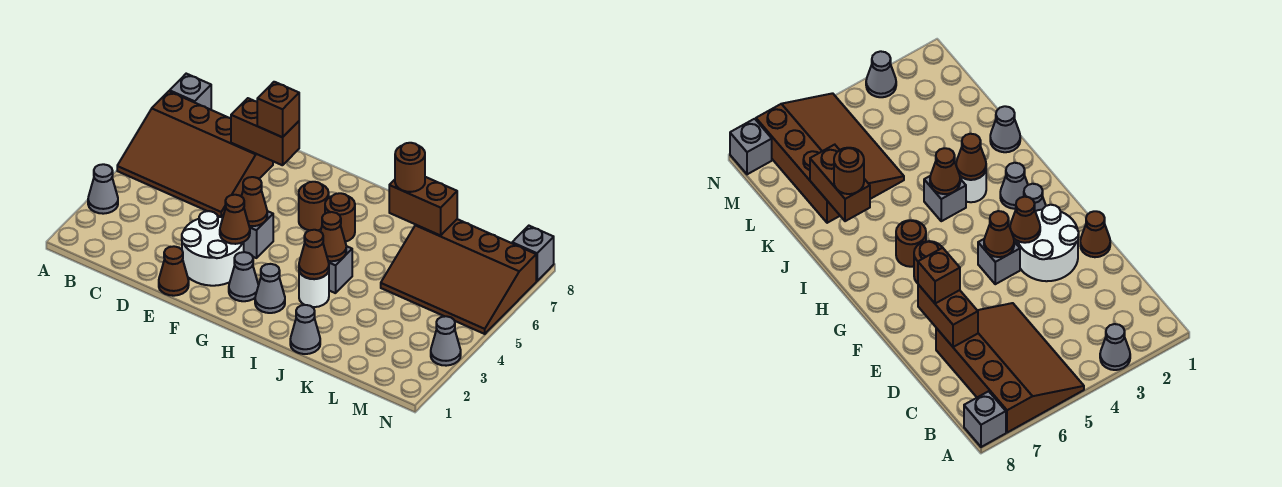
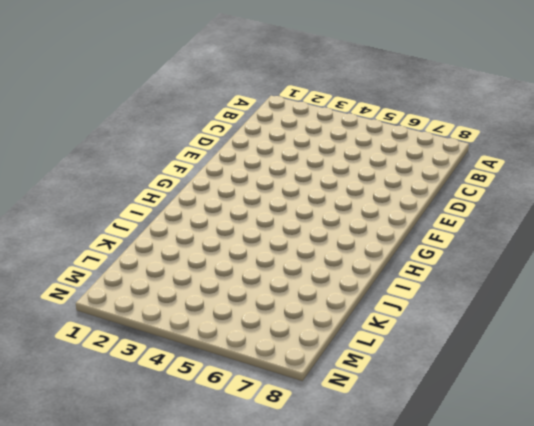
none -> grey 1x1 cone [88,164,118,214]
none -> brown 3x4 slope [117,91,273,217]
none -> grey 1x1 brick [170,74,211,110]

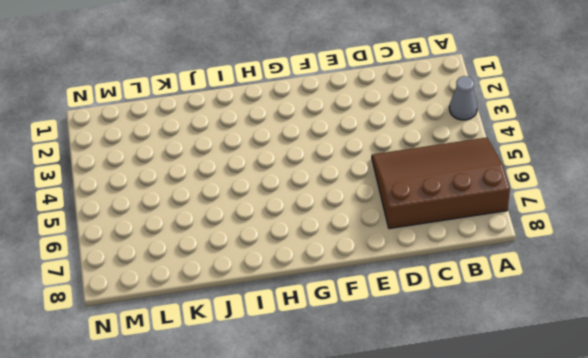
none -> grey 1x1 brick [170,74,211,110]
none -> brown 1x1 cone [159,246,189,296]
none -> white 2x2 round brick [182,211,244,286]

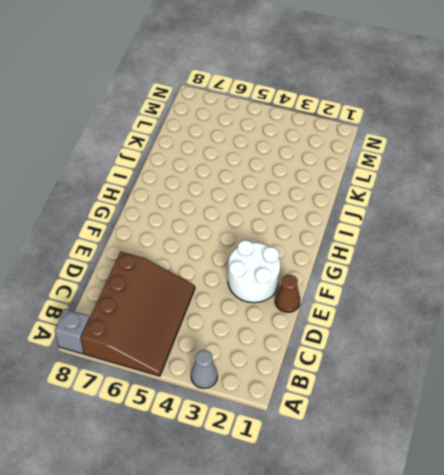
none -> grey 1x1 brick [244,211,273,258]
none -> grey 1x1 cone [229,252,258,301]
none -> brown 1x1 round brick [299,182,329,230]

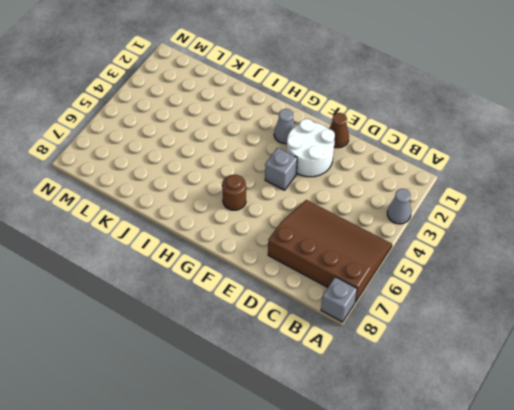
none -> grey 1x1 cone [255,264,285,313]
none -> brown 1x1 round brick [325,193,355,242]
none -> white 1x1 round brick [299,271,329,307]

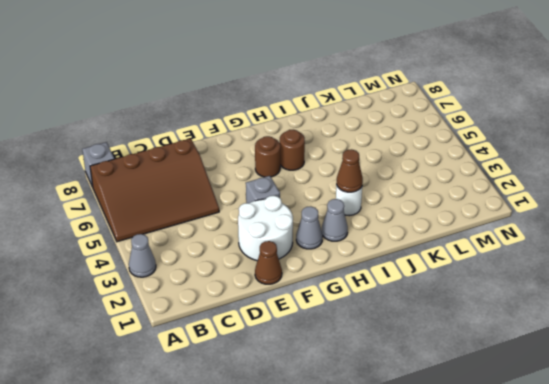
none -> grey 1x1 brick [328,246,352,293]
none -> grey 1x1 cone [290,305,320,354]
none -> brown 3x4 slope [381,219,536,334]

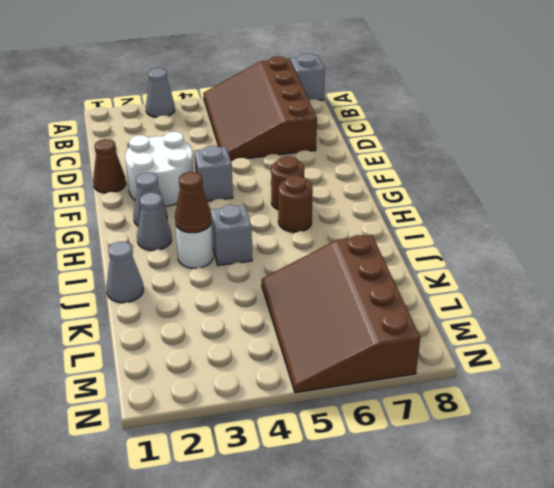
none -> grey 1x1 cone [431,316,461,366]
none -> grey 1x1 brick [512,226,554,281]
none -> brown 1x2 brick [231,98,299,165]

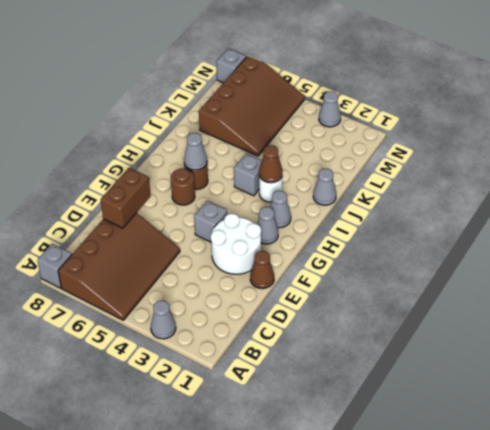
grey 1x1 cone [184,133,207,170] -> none
none -> brown 1x1 cone [220,195,250,244]
none -> brown 1x1 cone [241,177,267,226]
none -> brown 1x1 cone [320,212,346,261]

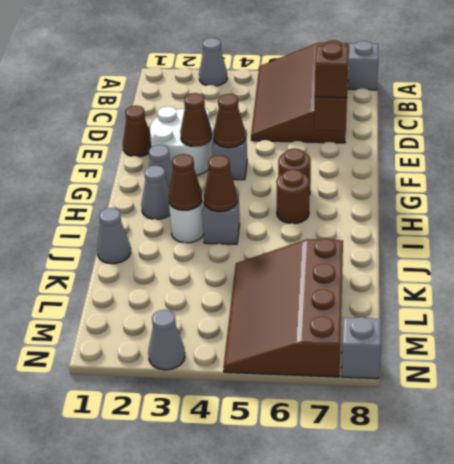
none -> brown 1x2 brick [389,177,457,235]
none -> brown 1x1 round brick [395,143,425,192]

